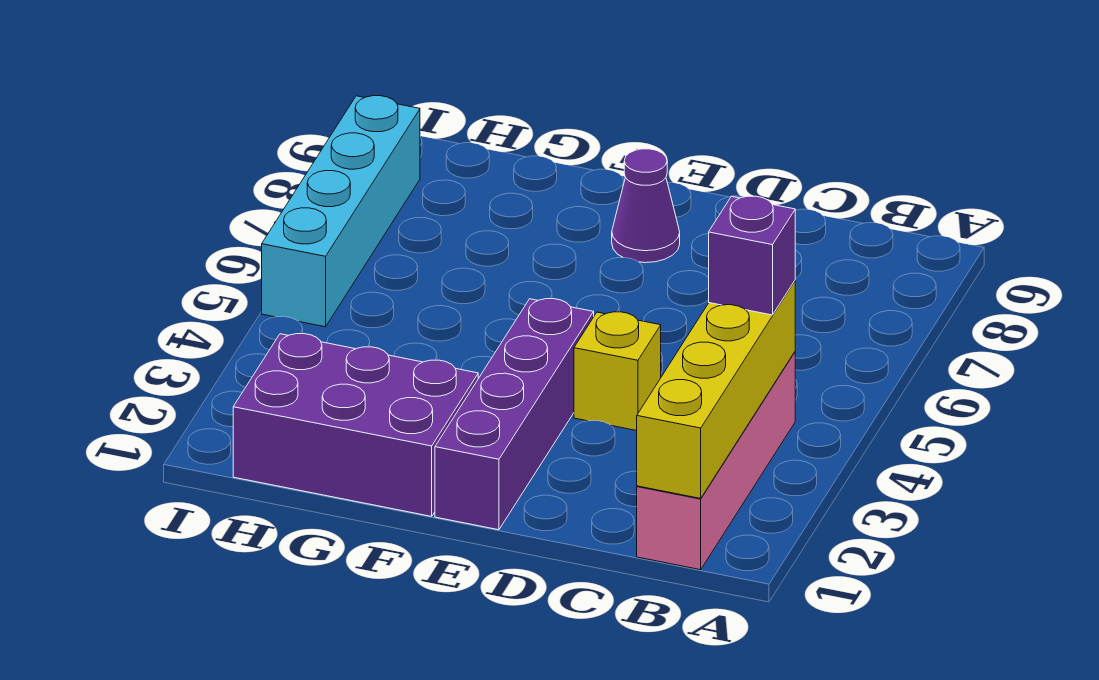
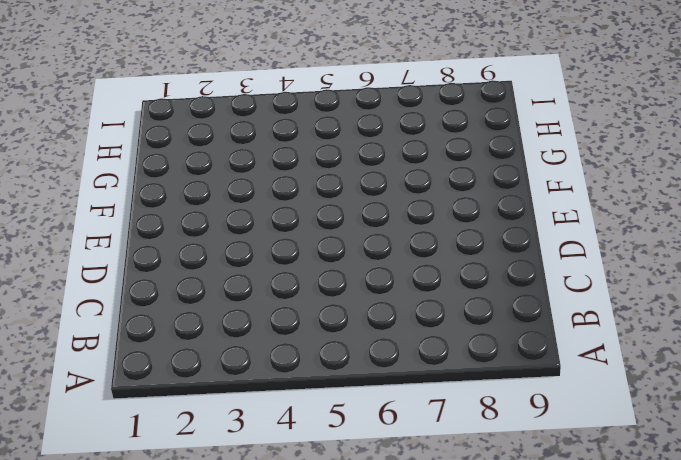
none -> pink 1x4 brick [637,352,795,570]
none -> yellow 1x1 brick [574,312,661,431]

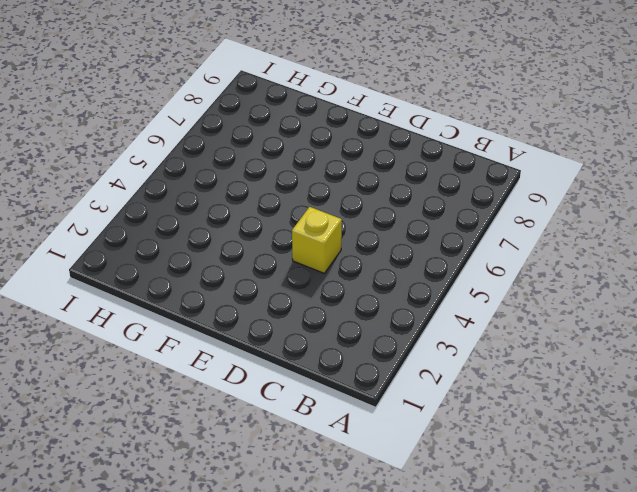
none -> pink 1x4 brick [637,352,795,570]
none -> purple 1x4 brick [435,299,594,530]

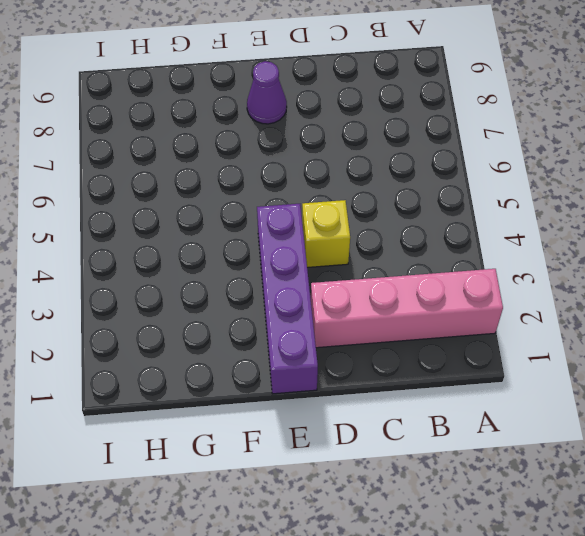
pink 1x4 brick [311,269,503,348] -> pink 1x4 brick turned to [637,352,795,570]
none -> purple 2x3 brick [233,334,478,516]
none -> cyan 1x4 brick [262,96,420,327]

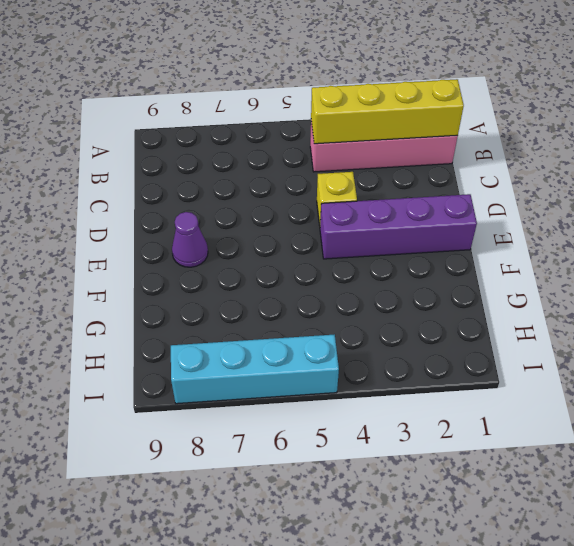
none -> purple 2x3 brick [233,334,478,516]
none -> purple 1x1 brick [709,196,795,315]

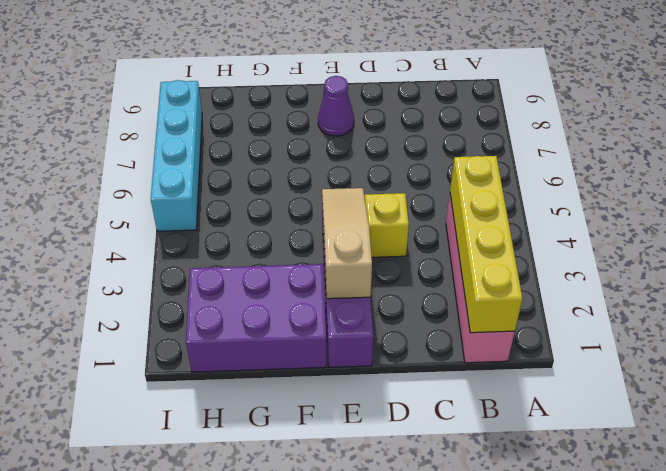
tan 1x3 slope [322,188,372,299] -> none
none -> purple 1x1 brick [709,196,795,315]

